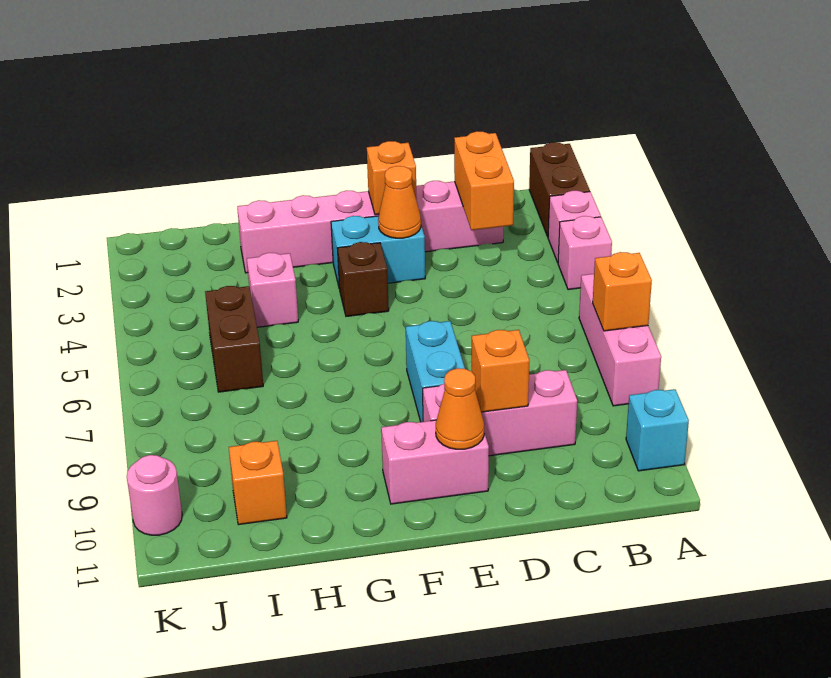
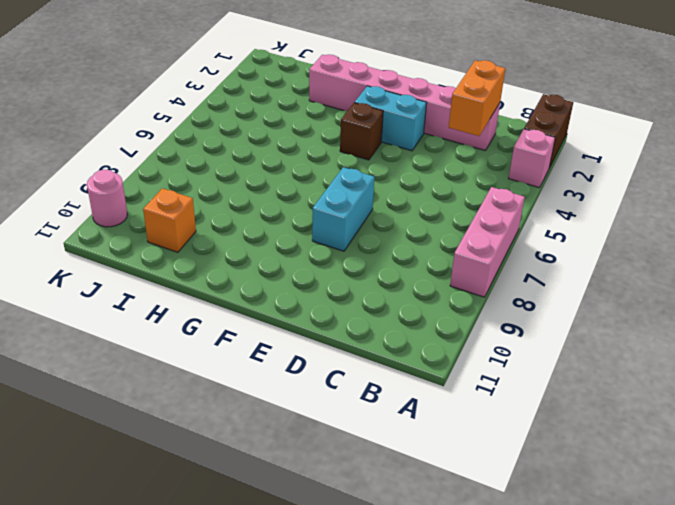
none -> pink 1x1 brick [558,216,612,290]
none -> cyan 1x1 brick [626,389,689,471]
none -> pink 1x3 brick [423,370,577,456]

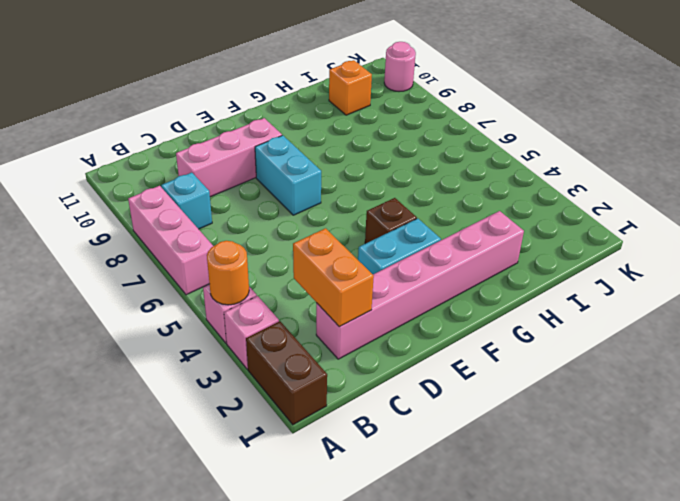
orange 1x1 round brick [207,241,249,305] -> none
cyan 1x1 brick [161,173,212,229] -> cyan 1x1 brick moved to [626,389,689,471]
none -> pink 1x2 brick [381,420,489,504]
none -> pink 1x1 brick [247,253,298,327]
none -> brown 1x2 brick [205,286,263,392]

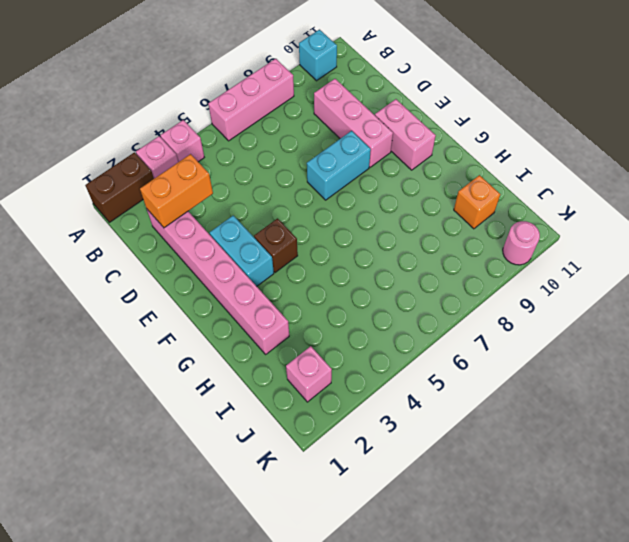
pink 1x1 brick [286,346,332,402] -> pink 1x1 brick moved to [247,253,298,327]
none -> brown 1x2 brick [205,286,263,392]
none -> orange 1x1 brick [593,252,652,331]
none -> orange 1x1 brick [472,330,529,412]

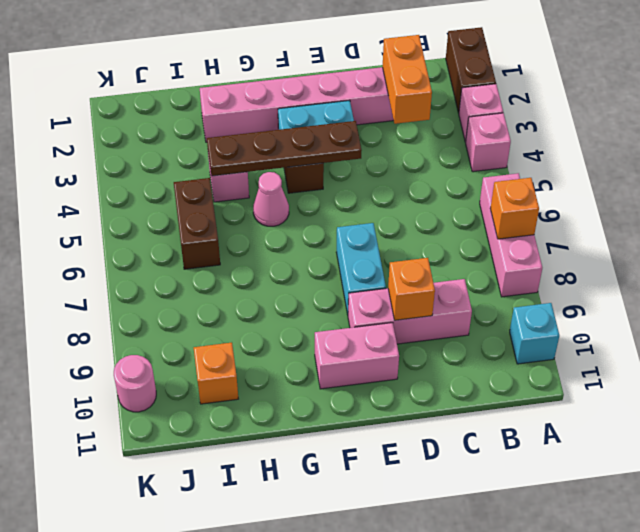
brown 1x4 plate [207,121,362,176] -> none
pink 1x1 cone [253,172,289,226] -> none
none -> orange 1x1 brick [367,141,417,215]
none -> orange 1x1 cone [378,166,421,238]
none -> orange 1x1 cone [436,368,484,449]

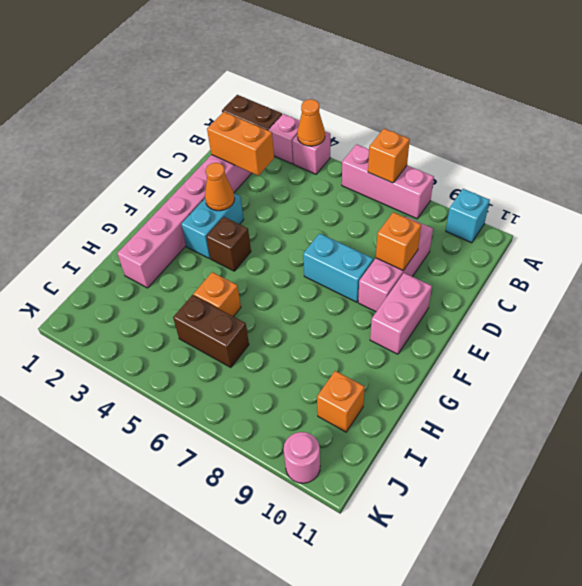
orange 1x1 cone [297,99,325,146] -> orange 1x1 cone moved to [436,368,484,449]
orange 1x1 brick [194,272,241,317] -> orange 1x1 brick moved to [367,141,417,215]
none -> pink 1x1 brick [247,253,298,327]

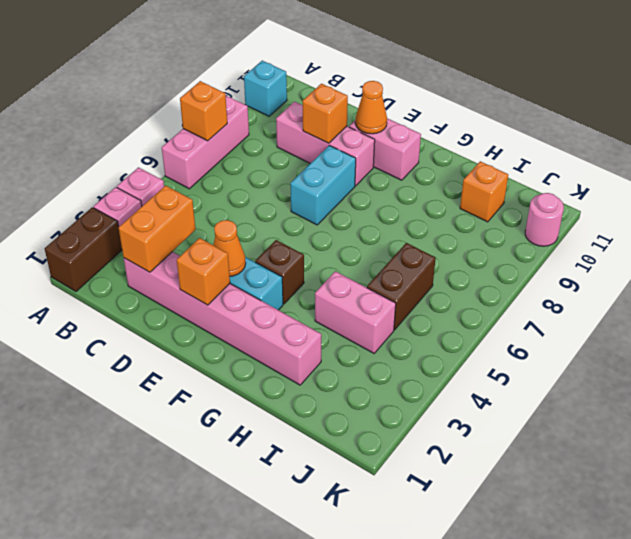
pink 1x2 brick [315,271,396,353] -> pink 1x1 brick [247,253,298,327]

